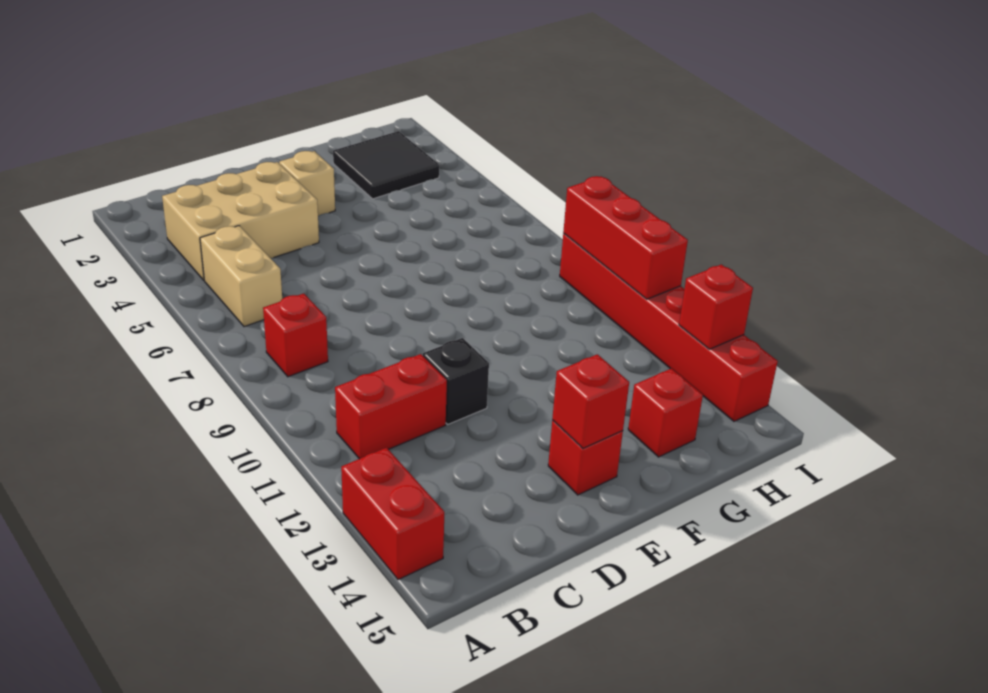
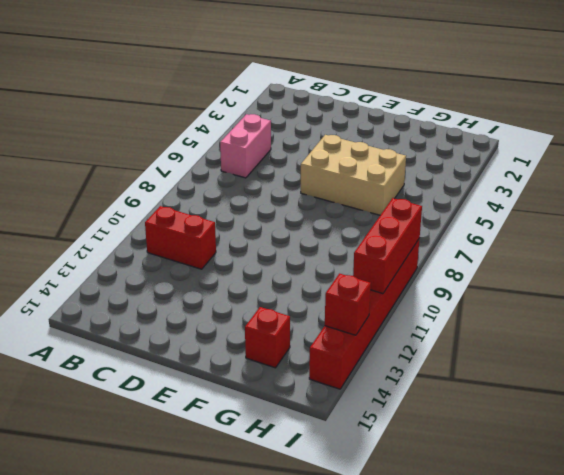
pink 1x2 brick [220,114,271,178] -> tan 1x2 brick [200,226,282,327]
tan 2x3 brick [301,135,406,215] -> tan 2x3 brick moved to [162,162,319,280]
none -> red 1x2 brick [341,448,444,580]
none -> red 1x1 brick [263,294,328,377]
none -> black 1x1 brick [423,338,489,424]

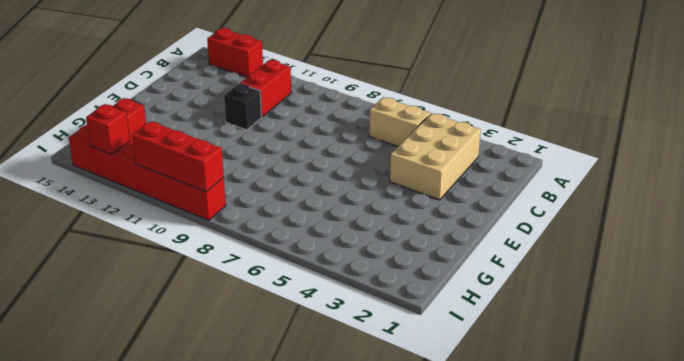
none -> red 1x1 brick [263,294,328,377]
none -> tan 1x1 brick [279,151,335,216]
none -> red 1x1 brick [548,420,623,495]

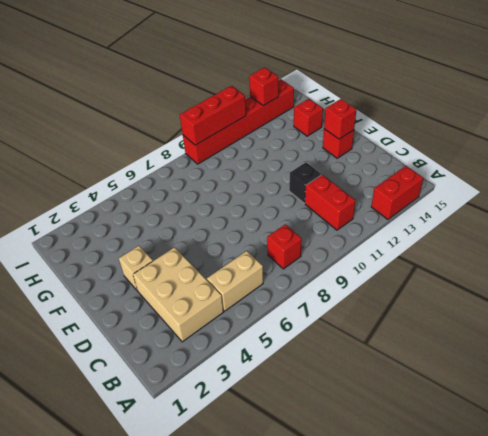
none -> black 2x2 tile [333,131,439,199]

